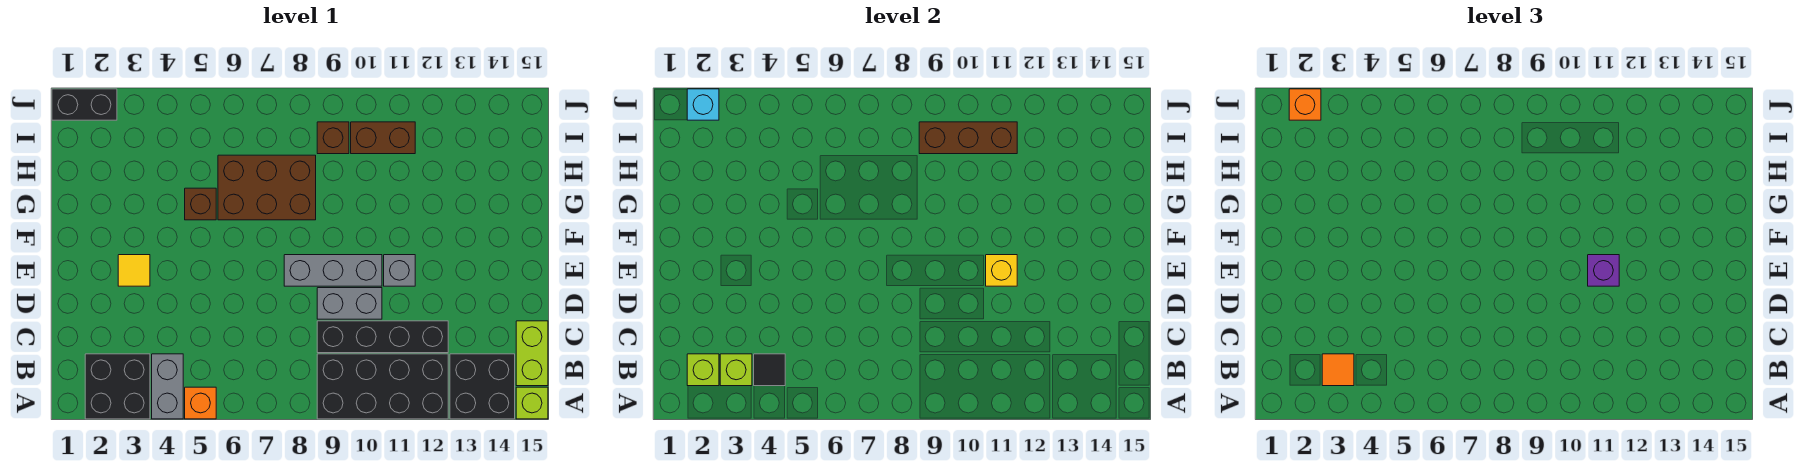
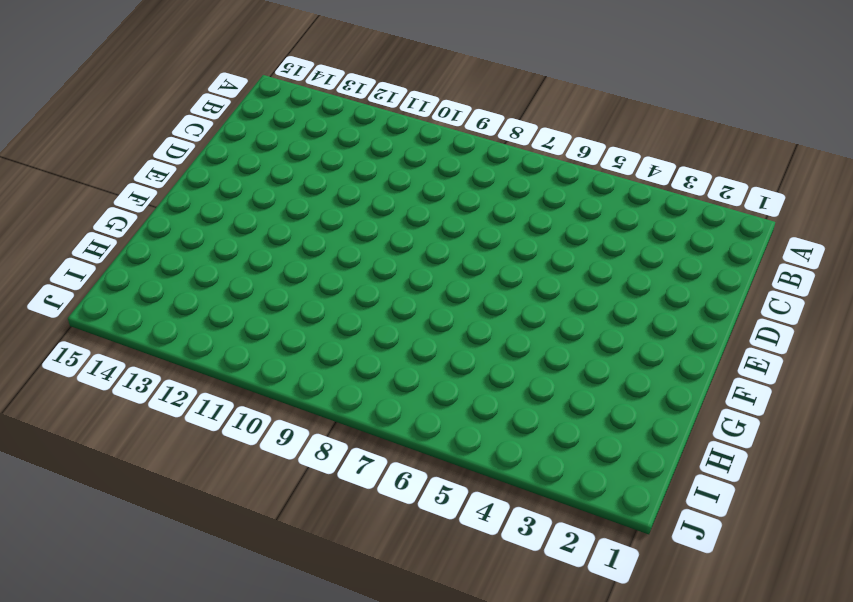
none -> black 2x2 brick [85,354,150,419]
none -> grey 1x2 brick [152,354,183,419]
none -> orange 1x1 brick [185,387,216,419]

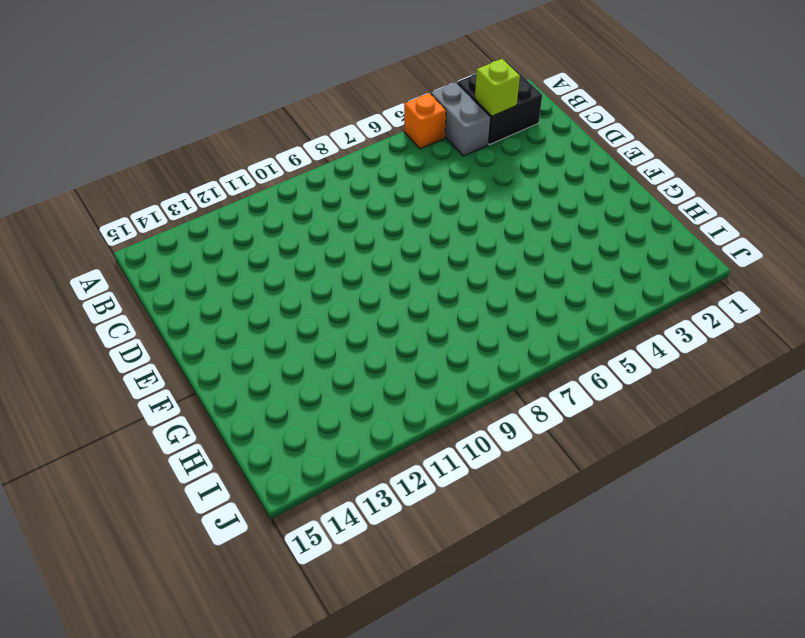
none -> black 2x4 brick [317,354,448,419]
none -> black 2x2 brick [450,354,515,419]
none -> lime 1x1 brick [516,387,548,419]

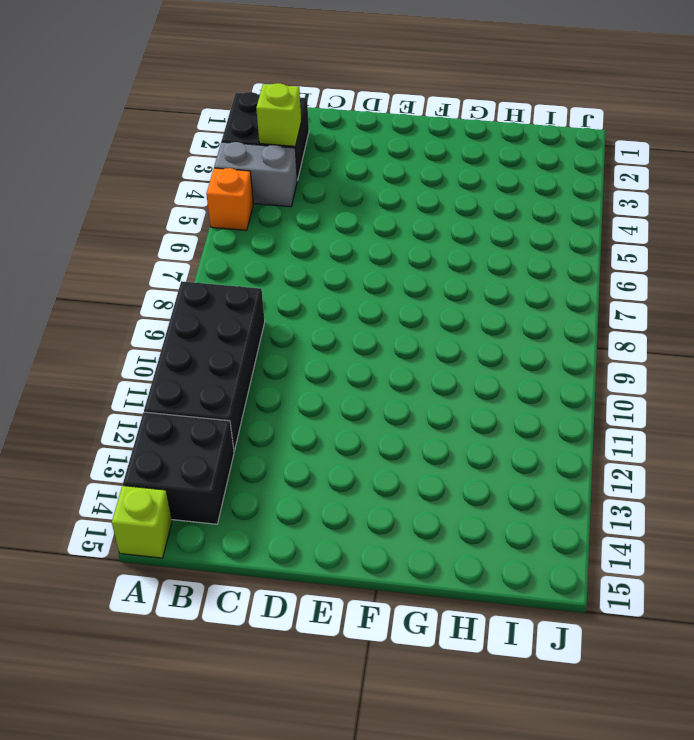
none -> lime 1x2 brick [516,321,548,386]
none -> black 1x4 brick [317,321,448,353]
none -> grey 1x2 brick [317,288,382,319]

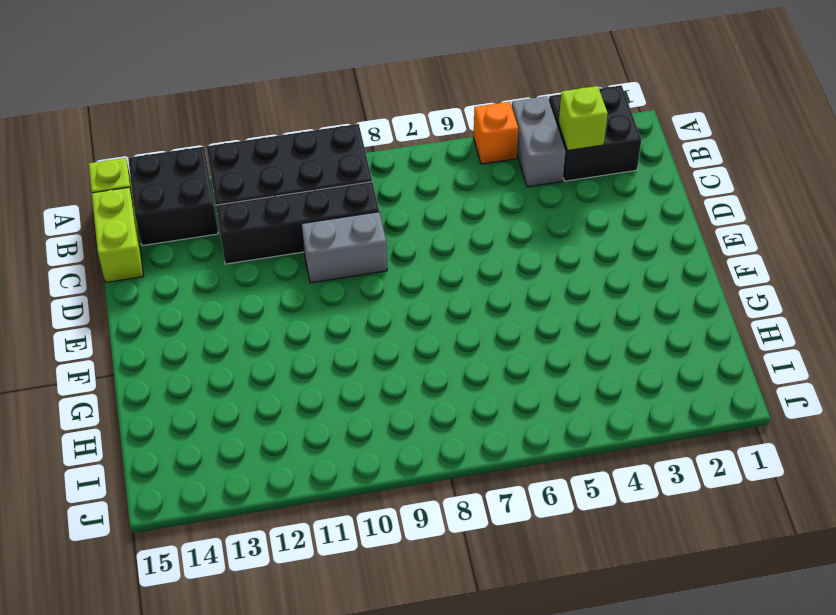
none -> yellow 1x1 tile [118,255,150,286]
none -> grey 1x3 brick [284,255,382,286]
none -> grey 1x1 brick [384,255,415,286]

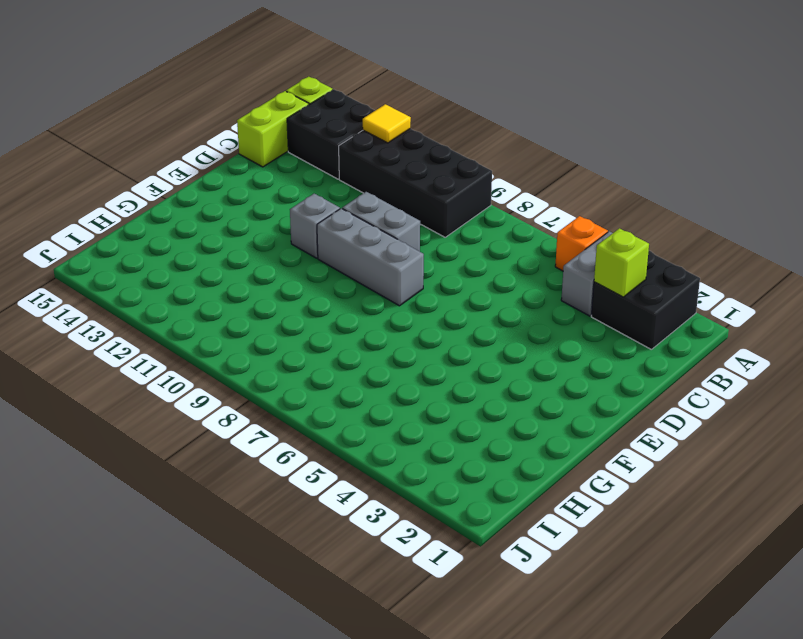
yellow 1x1 tile [363,104,411,143] -> yellow 1x1 tile moved to [118,255,150,286]
none -> black 1x4 brick [317,321,448,353]
none -> brown 1x1 brick [185,188,216,220]
none -> brown 2x3 brick [218,155,316,220]

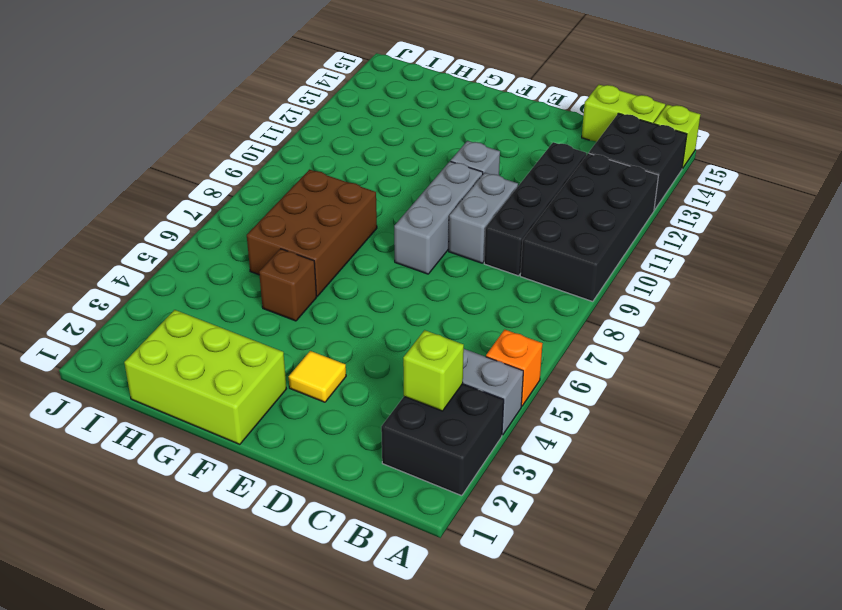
lime 2x3 brick [124,310,287,444] -> none
none -> brown 1x1 brick [317,122,349,154]
none -> brown 1x2 brick [351,122,415,154]
none -> black 1x2 brick [52,89,117,120]

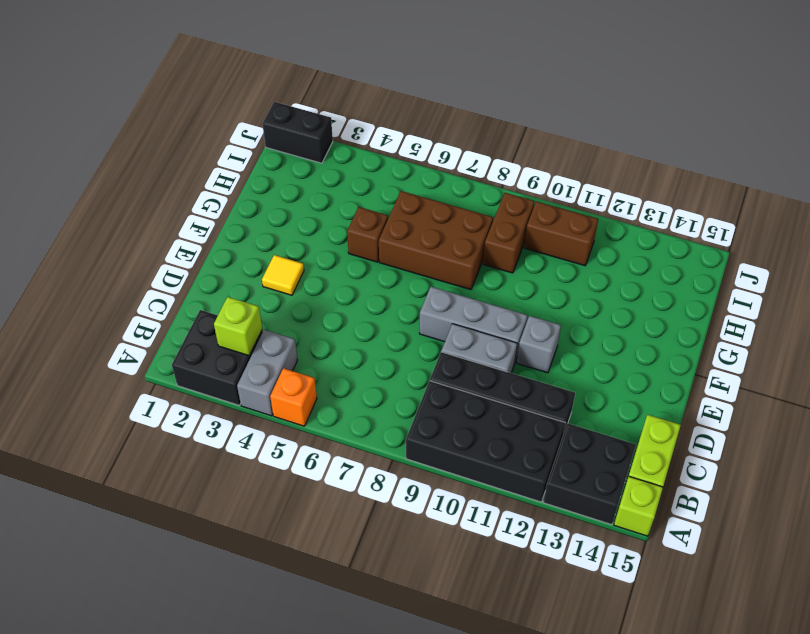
brown 1x2 brick [483,193,535,273] -> brown 1x1 brick [317,122,349,154]
none -> lime 1x1 brick [687,354,719,386]
none -> black 1x1 tile [754,354,785,386]
none -> yellow 1x1 brick [986,255,1017,286]

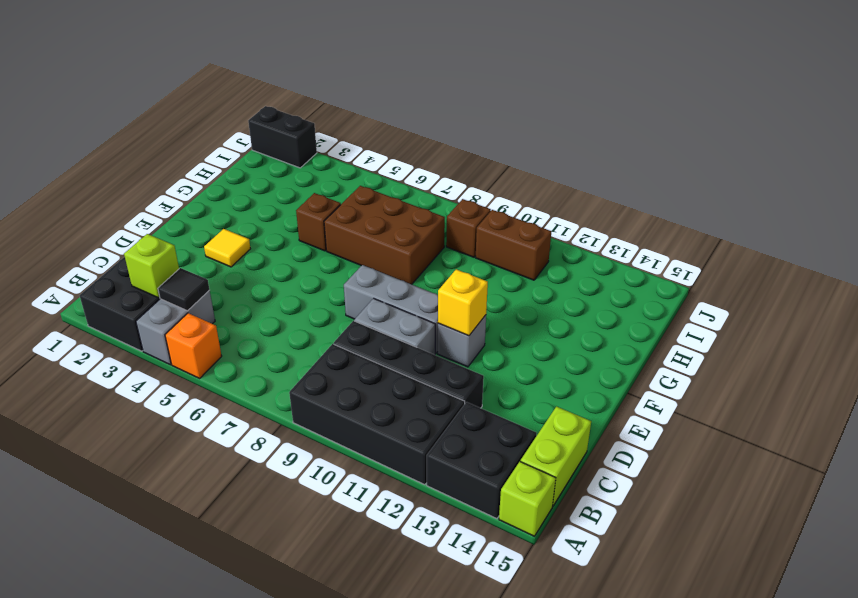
none -> lime 1x1 brick [687,354,719,386]
none -> brown 1x3 brick [919,122,1017,154]
none -> cyan 1x1 brick [687,89,719,120]

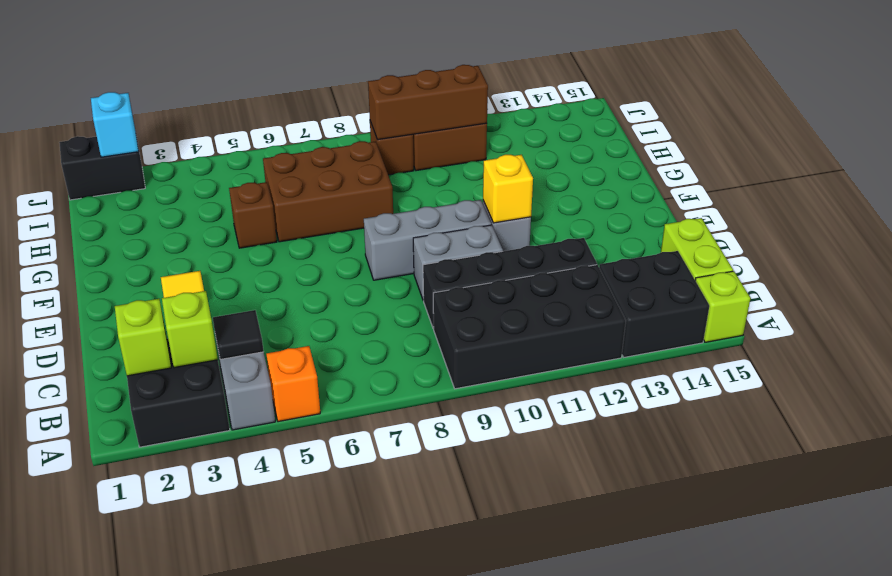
none -> orange 1x1 tile [1322,354,1354,386]
none -> purple 1x1 brick [1588,255,1619,286]
none -> orange 1x1 brick [1289,89,1321,120]

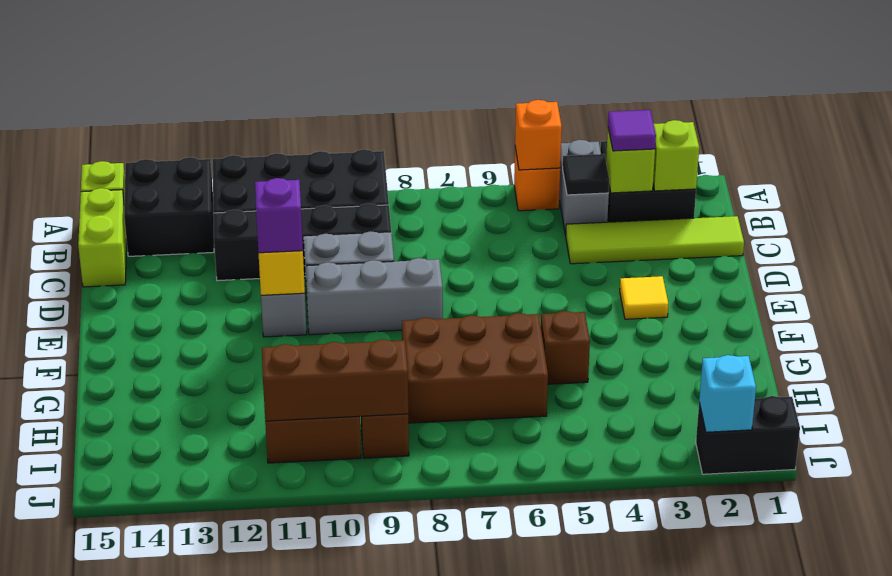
orange 1x1 brick [515,100,562,170] -> orange 1x1 brick moved to [1289,89,1321,120]
purple 1x1 tile [608,110,656,151] -> orange 1x1 tile [1322,354,1354,386]
lime 1x4 tile [566,216,744,264] -> none

